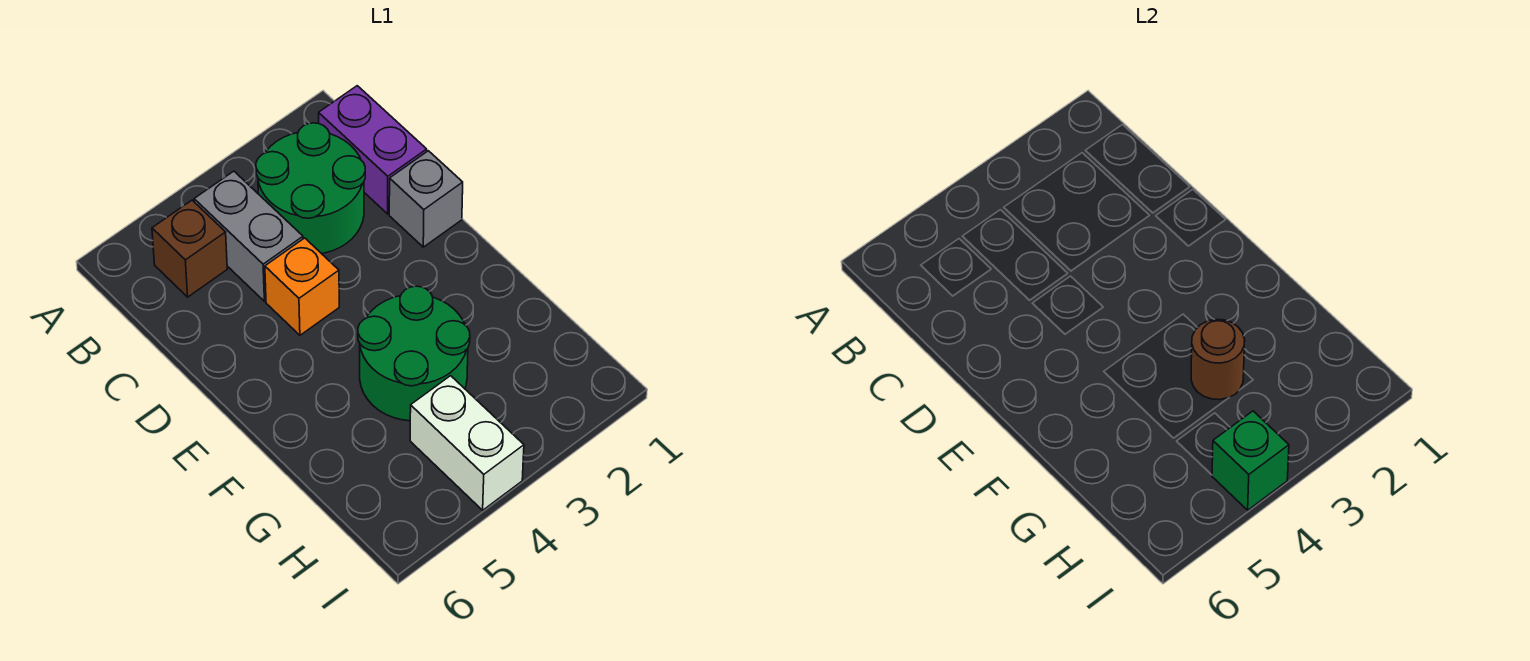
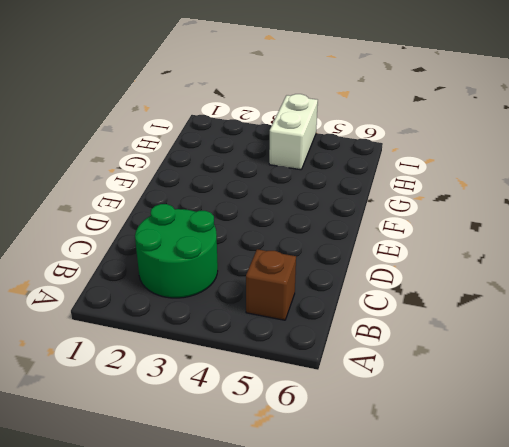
none -> purple 1x2 brick [319,86,427,214]
none -> grey 1x2 brick [194,171,303,301]

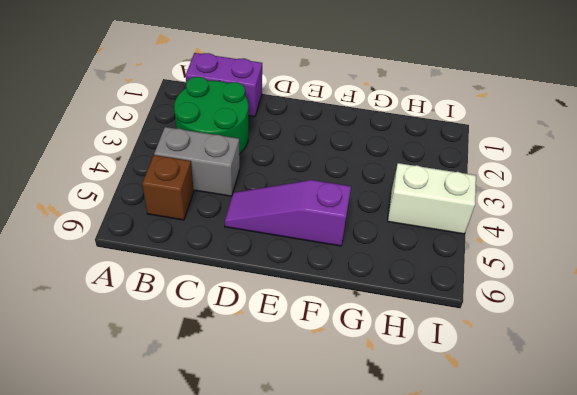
purple 1x3 slope [225,180,351,246] -> none
none -> grey 1x1 brick [389,151,463,247]
none -> orange 1x1 brick [265,238,339,335]

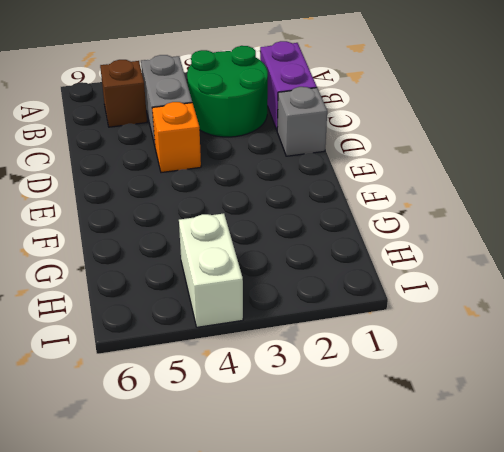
none -> green 2x2 round brick [358,286,470,421]
none -> brown 1x1 round brick [1191,319,1245,400]

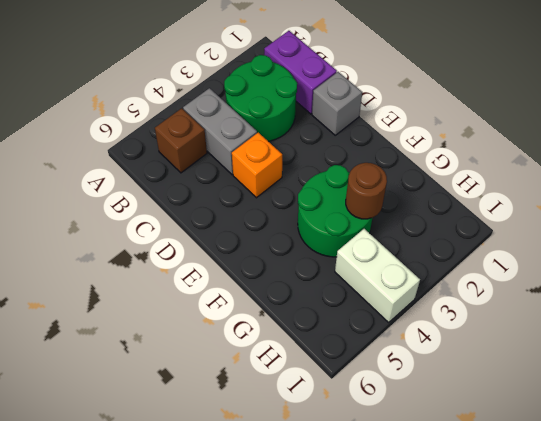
none -> green 1x1 brick [1212,411,1289,510]

